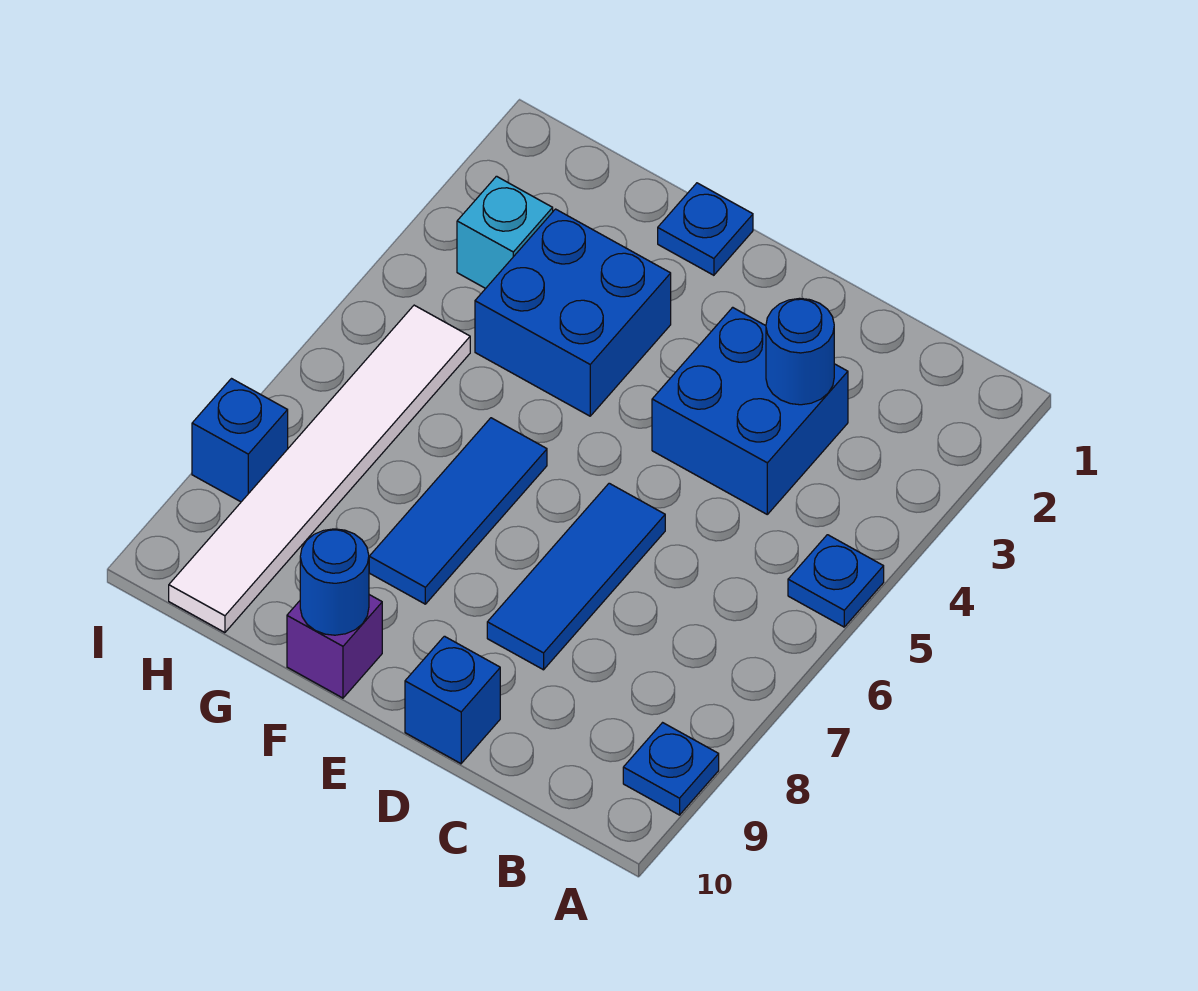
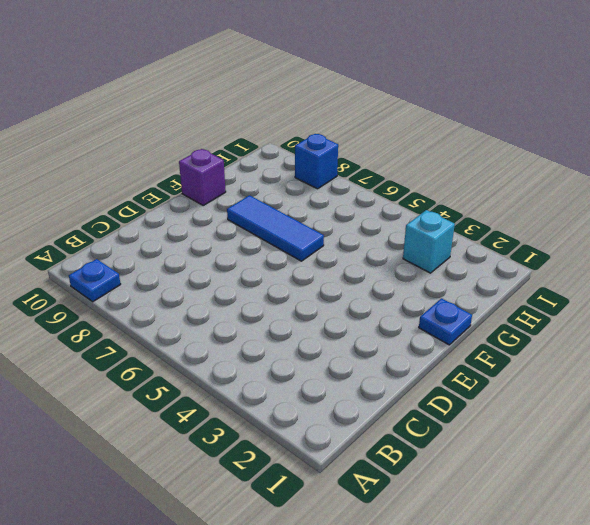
none -> blue 1x1 plate [788,535,884,627]
none -> blue 2x2 brick [652,307,848,514]
none -> blue 1x3 tile [487,483,665,670]

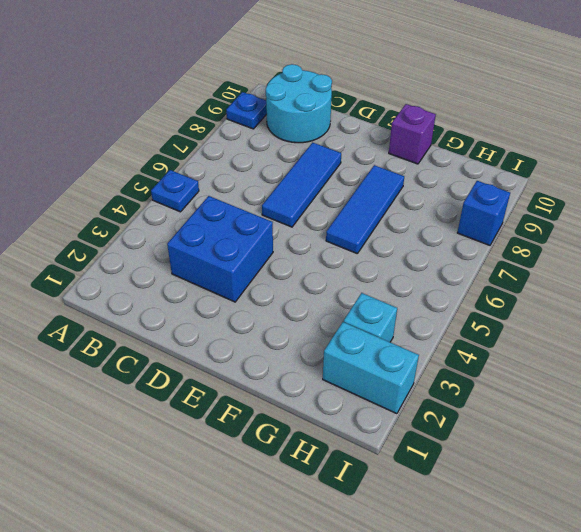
cyan 2x2 round brick [266,64,332,143] -> none
cyan 1x2 brick [323,322,419,414] -> none
none -> blue 1x1 brick [405,636,500,764]
none -> blue 1x1 plate [658,183,753,275]
none -> blue 2x2 brick [475,209,671,416]

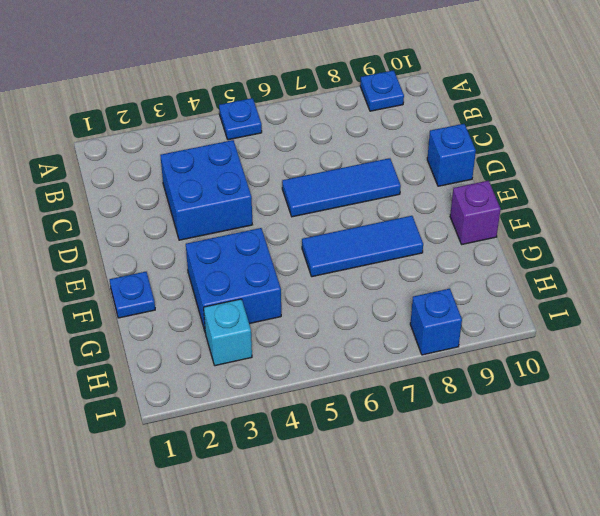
none -> white 1x6 tile [169,305,470,633]
none -> blue 1x1 round brick [766,298,834,405]
none -> blue 1x1 round brick [300,529,369,635]

